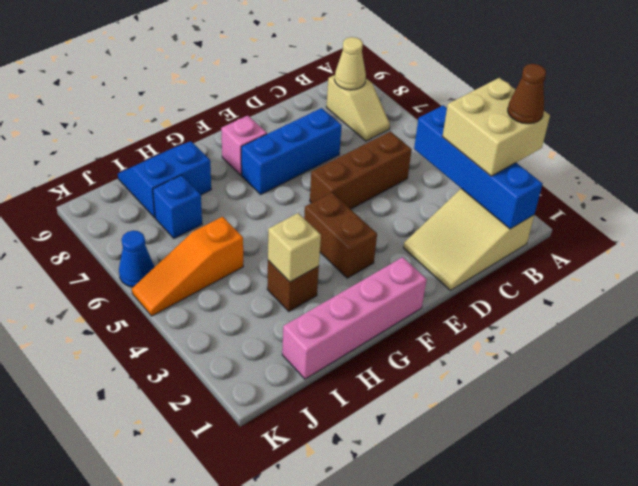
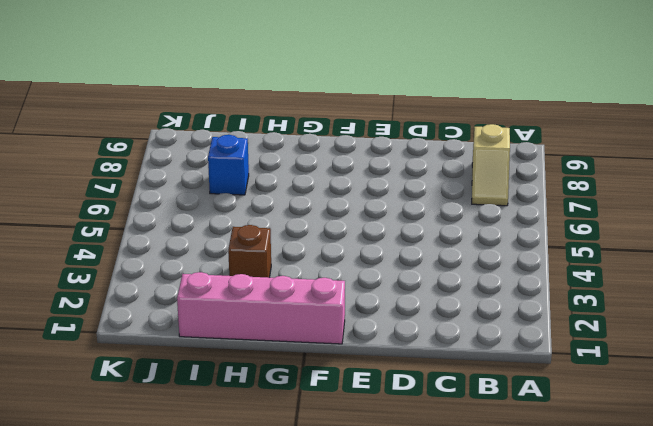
none -> tan 2x3 slope [403,189,534,290]
none -> brown 1x3 brick [310,131,412,209]
none -> blue 1x3 brick [241,108,342,194]

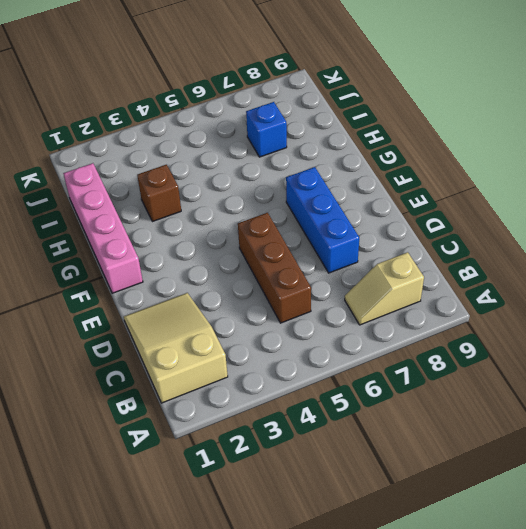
none -> brown 1x2 brick [304,193,377,278]
none -> pink 1x1 brick [221,116,267,175]
none -> blue 2x2 slope [118,141,211,218]

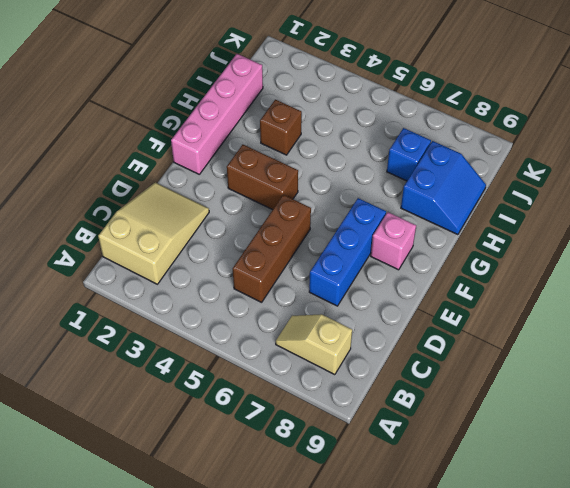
none -> orange 1x3 slope [132,217,243,316]
none -> blue 1x1 cone [119,231,154,287]
none -> blue 1x4 brick [414,105,542,229]

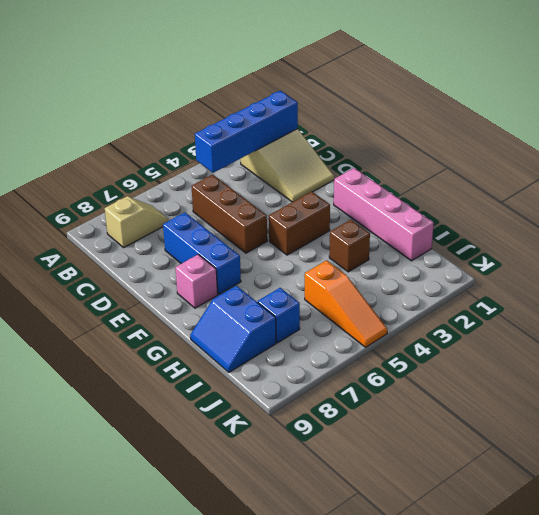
none -> blue 1x1 cone [119,231,154,287]
none -> tan 1x1 cone [335,37,366,90]
none -> tan 1x1 brick [268,213,321,282]

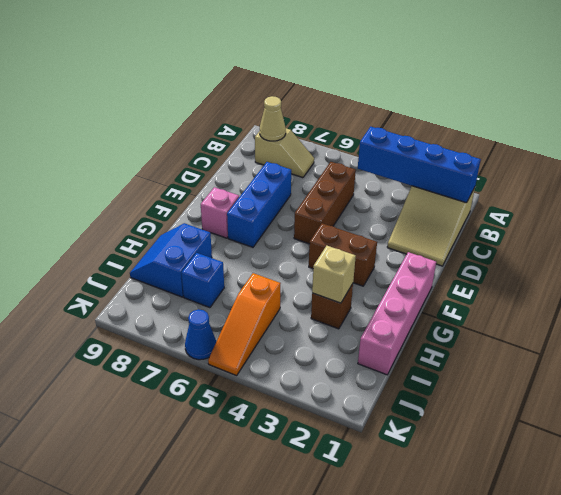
none -> tan 2x2 brick [442,78,550,176]
none -> brown 1x1 cone [508,64,546,124]

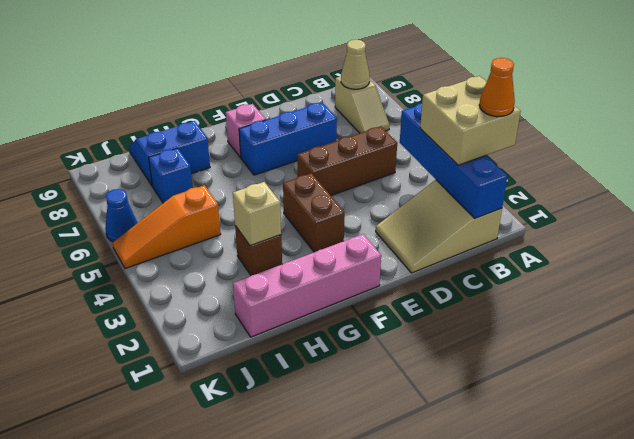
orange 1x1 cone [479,58,515,117] -> brown 1x1 cone [508,64,546,124]

